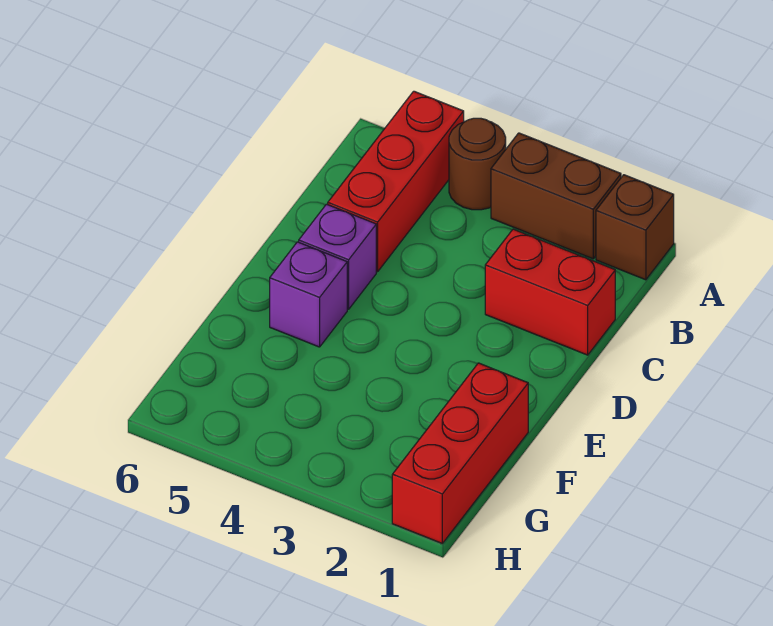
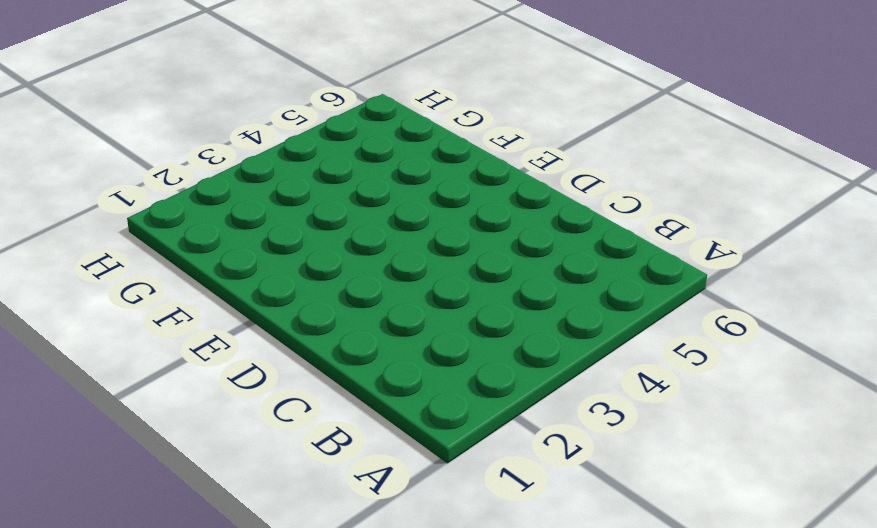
none -> brown 1x1 brick [596,175,674,280]
none -> brown 1x2 brick [491,133,621,259]

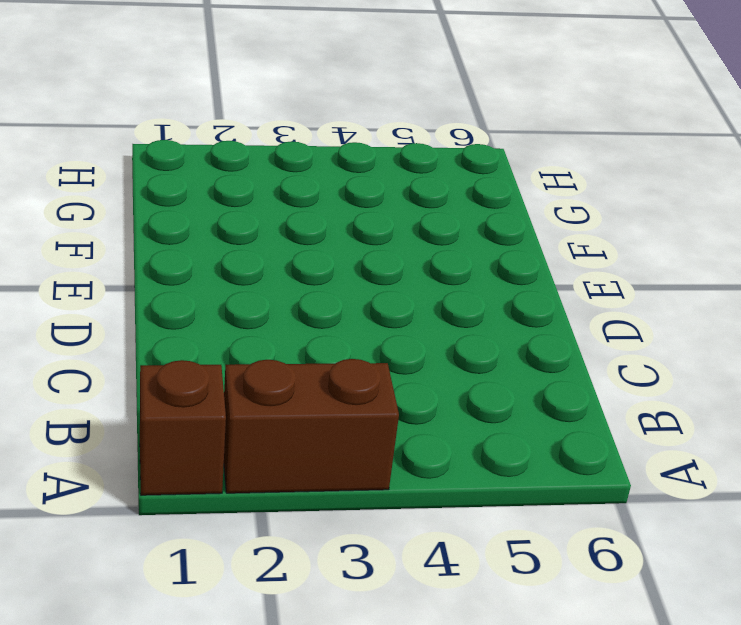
none -> brown 1x1 round brick [449,118,506,210]
none -> red 1x3 brick [328,91,464,272]

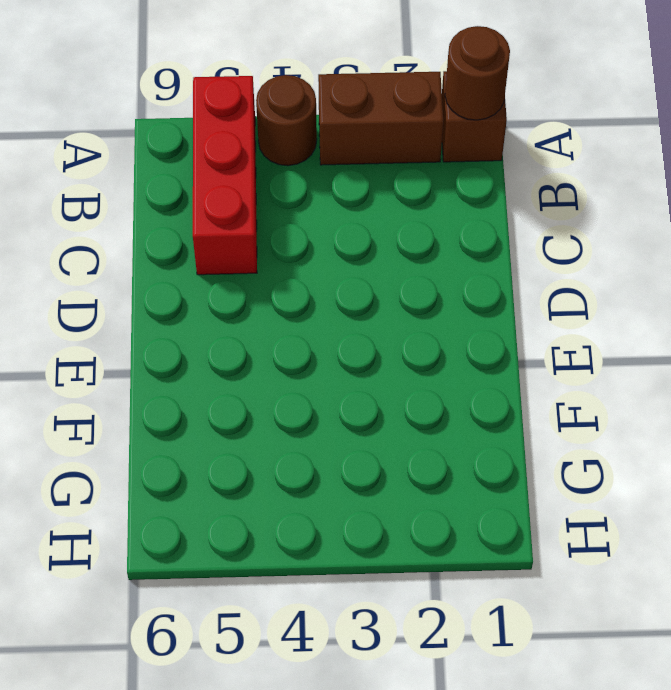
brown 1x1 round brick [445,26,510,120] -> none
none -> red 1x2 brick [485,229,615,355]
none -> purple 1x1 brick [299,204,376,309]

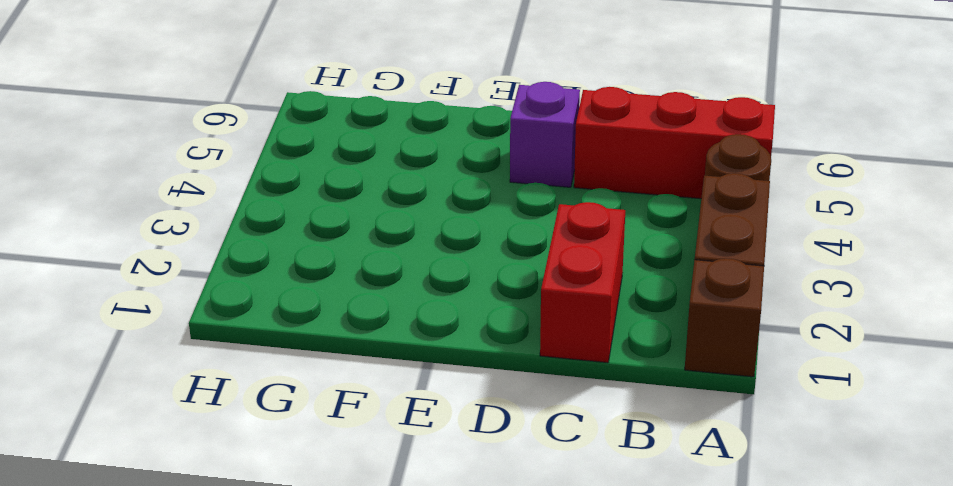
none -> purple 1x1 brick [270,242,347,347]
none -> red 1x3 brick [392,363,528,543]

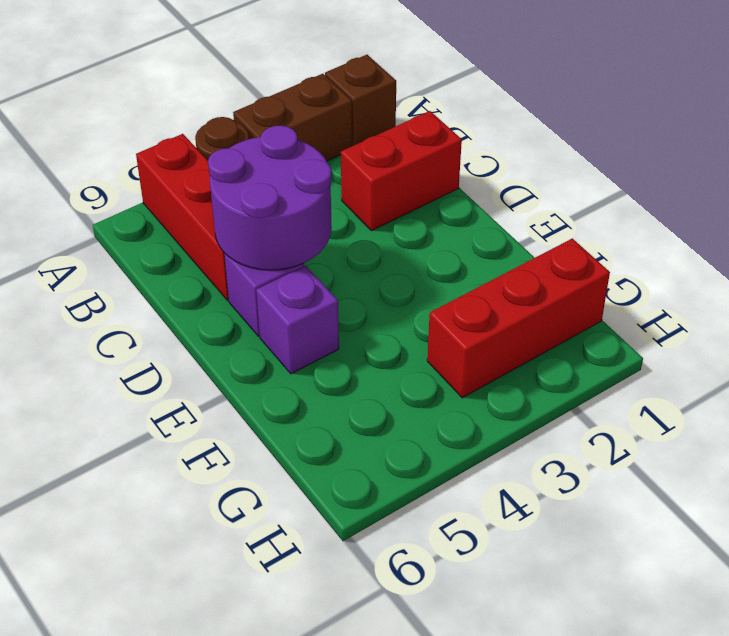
purple 2x2 round brick [208,126,332,270] -> none
red 1x3 brick [427,238,610,398] -> red 1x3 brick turned to [392,363,528,543]

